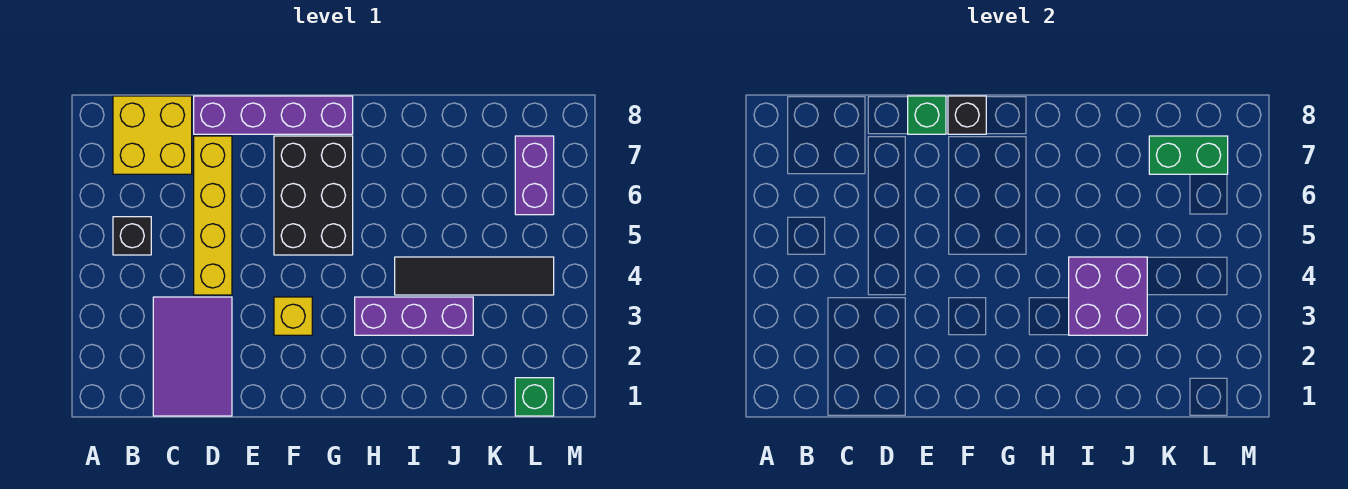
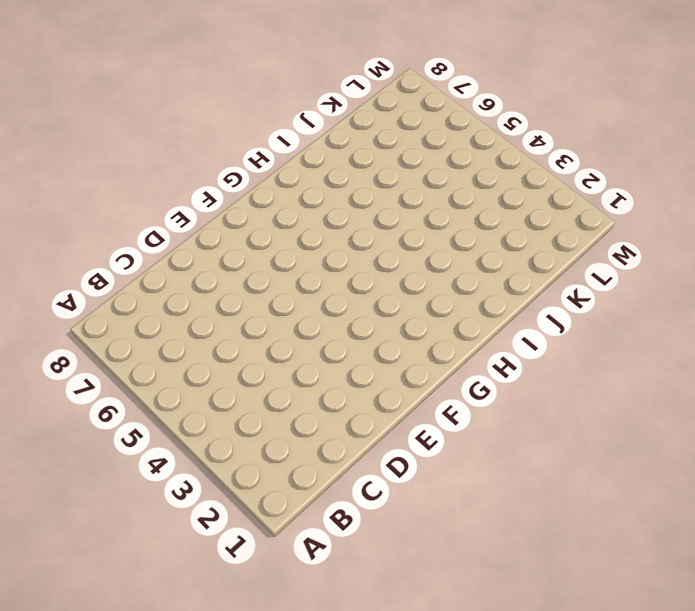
none -> black 1x1 brick [113,217,151,255]
none -> yellow 2x2 brick [113,96,192,174]
none -> purple 2x3 tile [153,297,232,416]

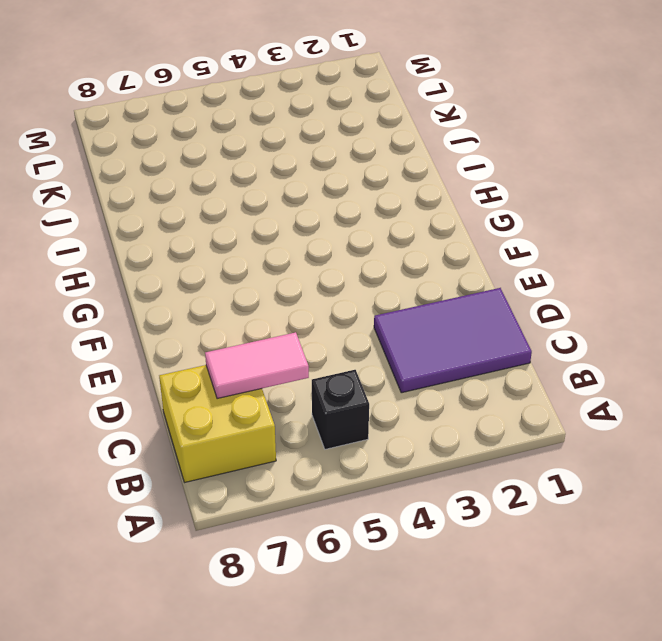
pink 1x2 tile [205,332,309,399] -> none
none -> yellow 1x4 brick [194,136,232,295]
none -> purple 1x4 brick [194,96,353,134]
none -> yellow 1x1 brick [274,297,312,335]

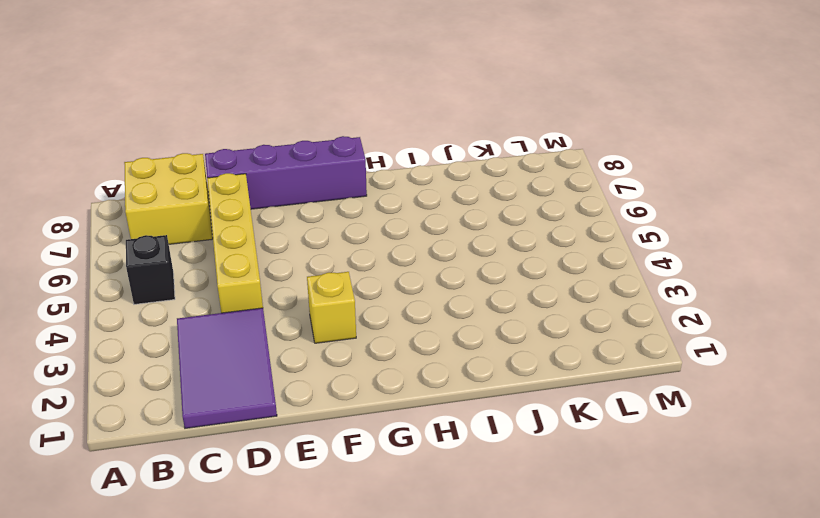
none -> black 2x3 brick [274,136,353,255]
none -> purple 1x3 brick [355,297,473,335]
none -> black 1x4 tile [395,257,554,295]

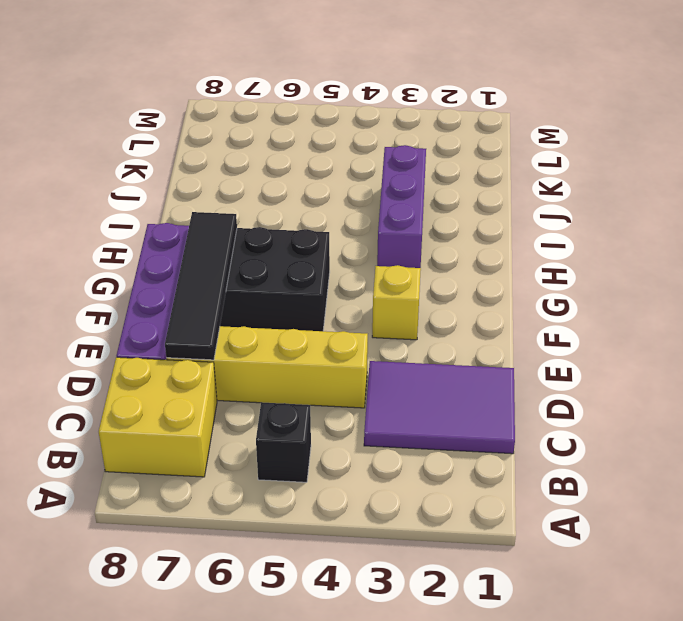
black 1x4 tile [165,212,237,360] -> black 1x4 tile moved to [395,257,554,295]
none -> green 1x1 brick [515,378,554,416]
none -> purple 1x2 brick [515,136,554,215]
none -> green 1x1 brick [908,96,946,134]

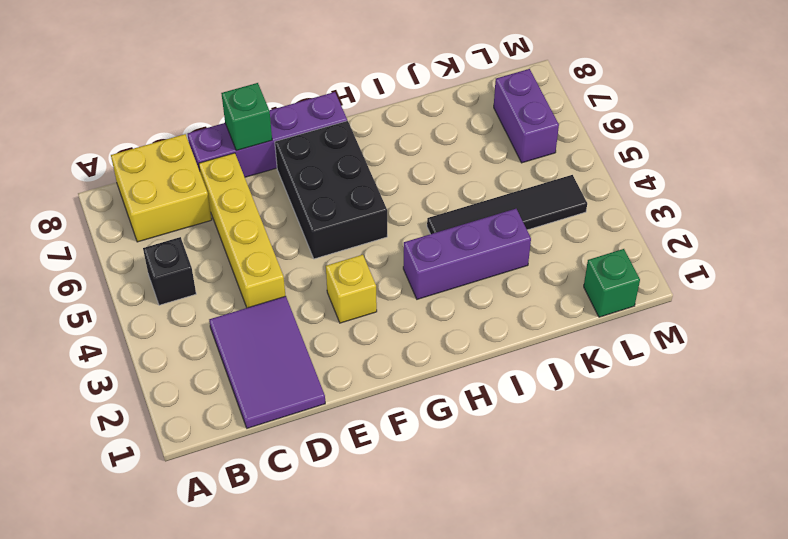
none -> black 1x1 brick [948,96,986,134]
none -> purple 2x2 brick [1069,257,1147,335]
none -> green 1x2 brick [1149,136,1228,174]

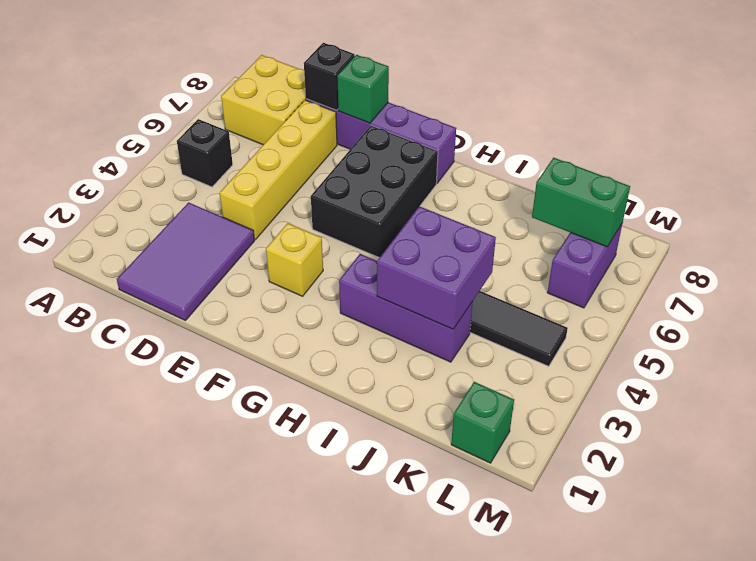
black 1x1 brick [304,43,355,110] -> black 1x1 brick moved to [948,96,986,134]

